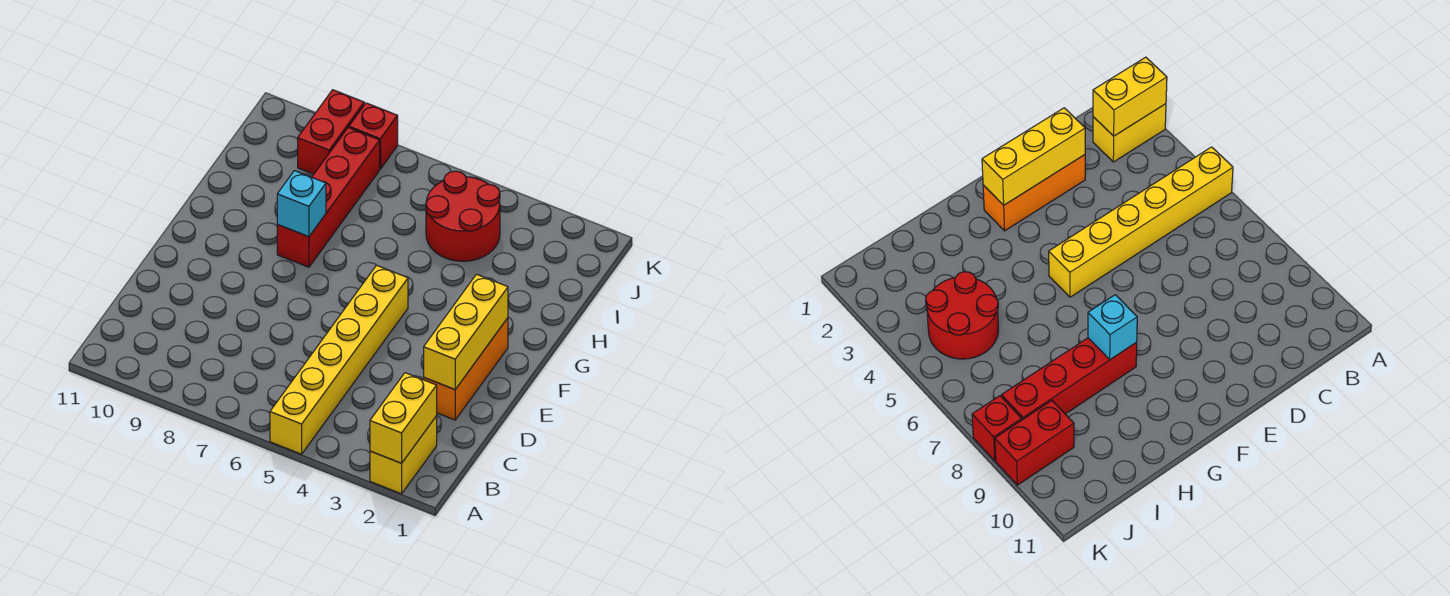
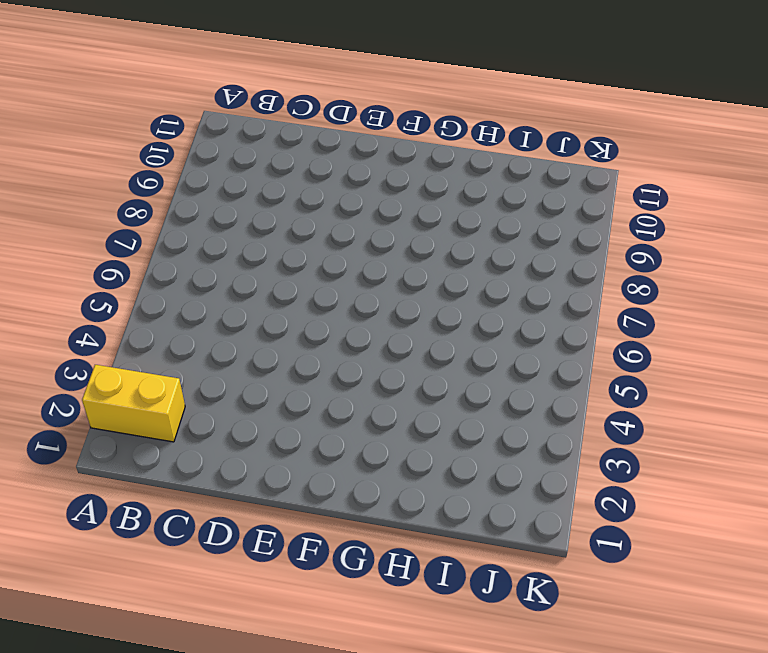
none -> yellow 1x6 brick [270,265,408,454]
none -> orange 1x3 brick [424,318,508,420]

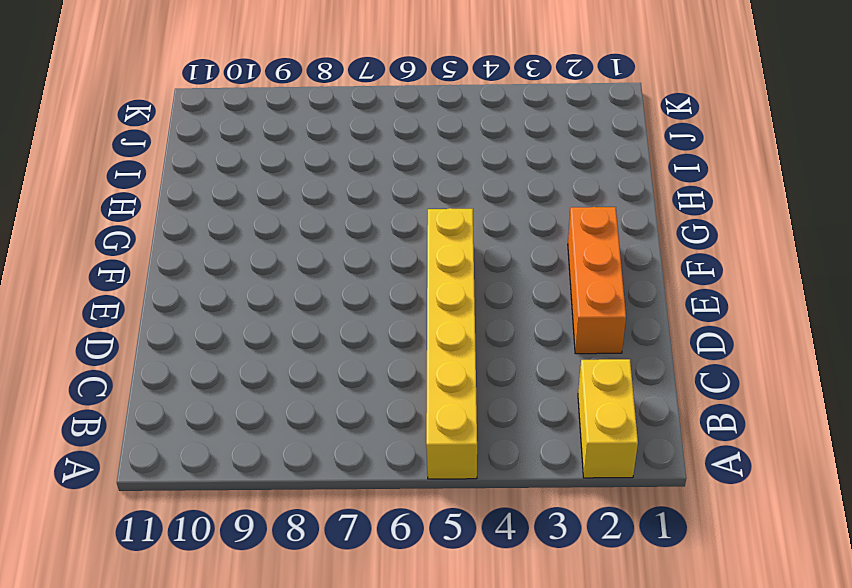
none -> red 1x4 brick [277,128,380,267]
none -> red 2x2 round brick [426,171,500,261]

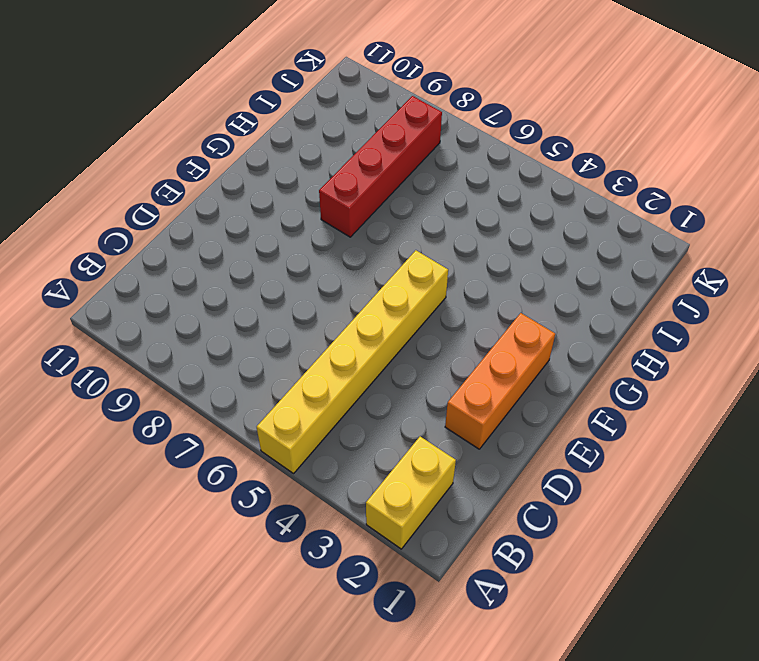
none -> red 2x2 round brick [426,171,500,261]
none -> red 1x2 brick [298,90,364,174]

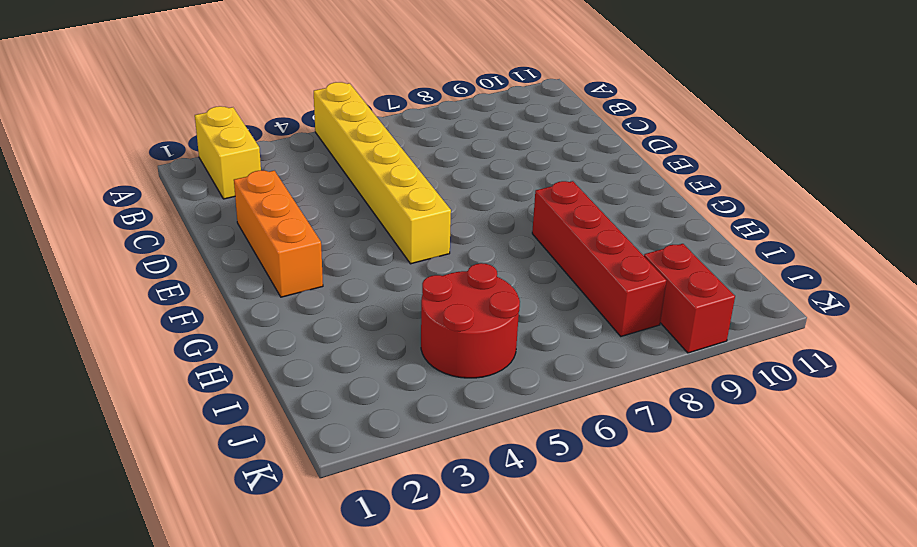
none -> red 1x1 brick [349,103,398,169]
none -> yellow 1x2 brick [370,373,437,463]

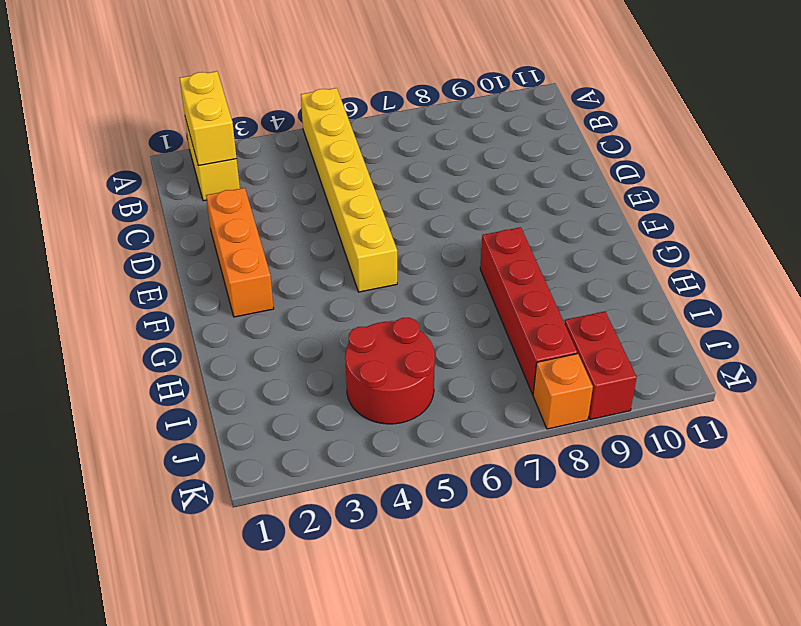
orange 1x1 brick [533,354,593,429] -> red 1x1 brick [349,103,398,169]
none -> yellow 1x3 brick [424,274,508,389]
none -> cyan 1x1 brick [277,171,326,237]

